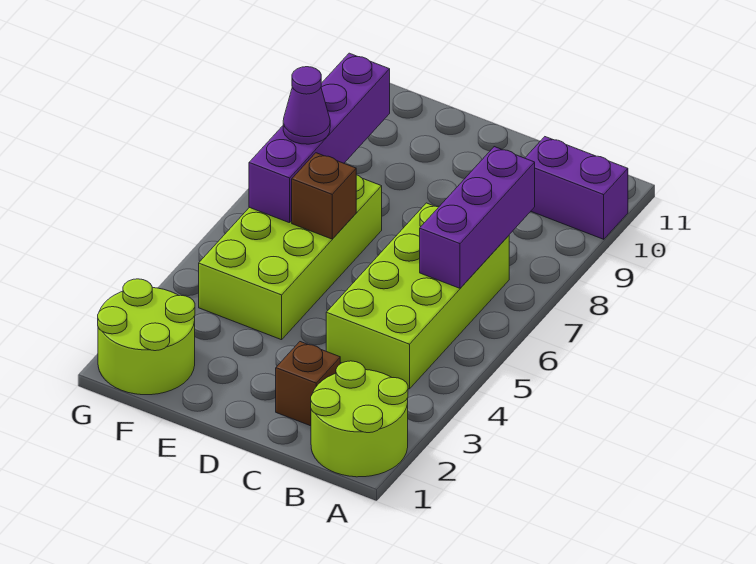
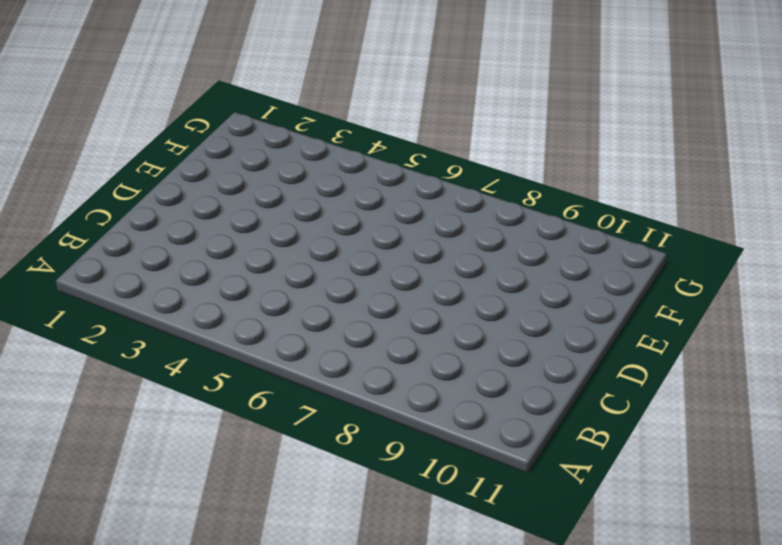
none -> lime 2x2 round brick [311,361,408,477]
none -> purple 1x2 brick [525,137,628,239]

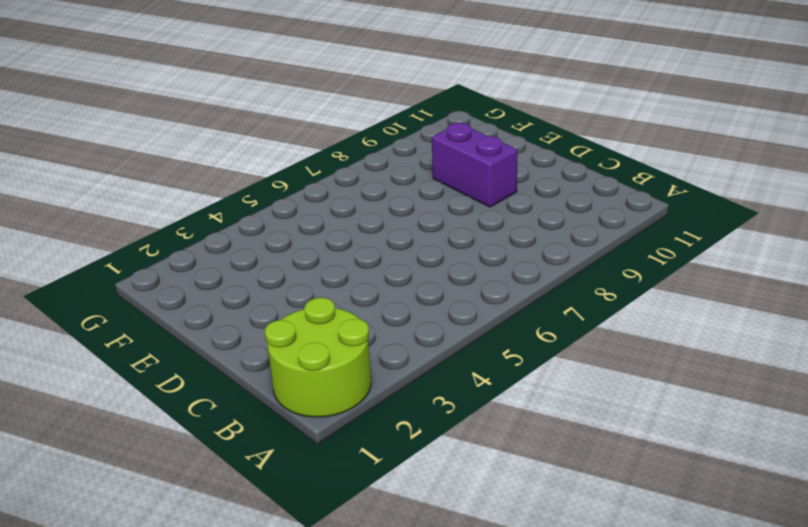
purple 1x2 brick [432,123,517,207] -> purple 1x2 brick moved to [525,137,628,239]
none -> lime 2x4 brick [326,203,509,389]
none -> brown 1x1 brick [276,342,340,426]

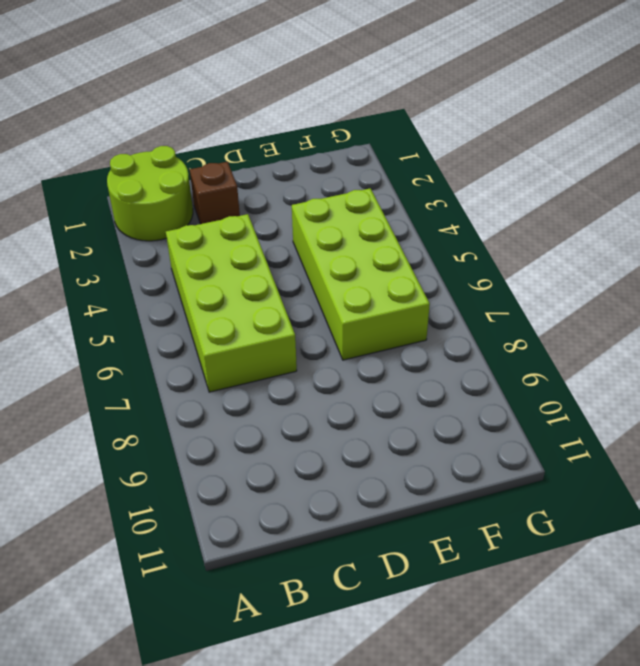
none -> purple 1x2 brick [525,137,628,239]
none -> lime 2x2 round brick [98,279,195,395]

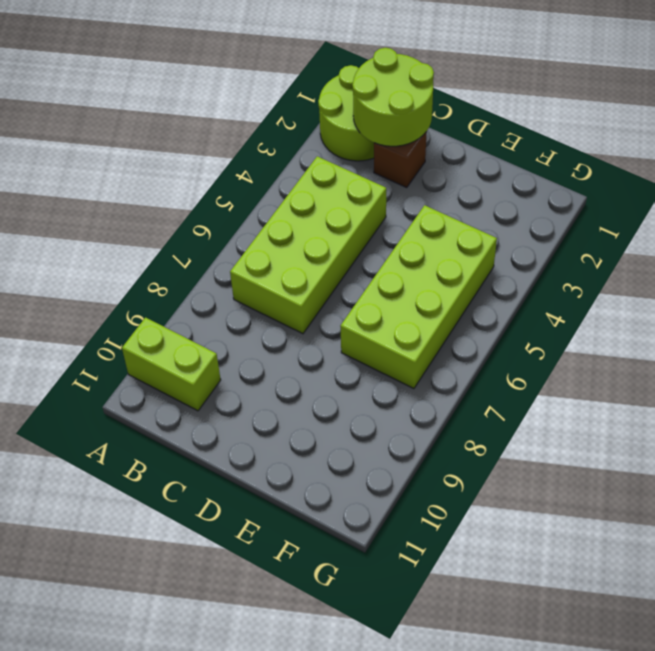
lime 1x2 brick [122,318,221,411] -> purple 1x2 brick [525,137,628,239]
lime 2x2 round brick [352,48,434,146] -> lime 2x2 round brick moved to [98,279,195,395]
none -> purple 1x3 brick [420,147,535,288]
none -> brown 1x1 brick [292,153,356,239]

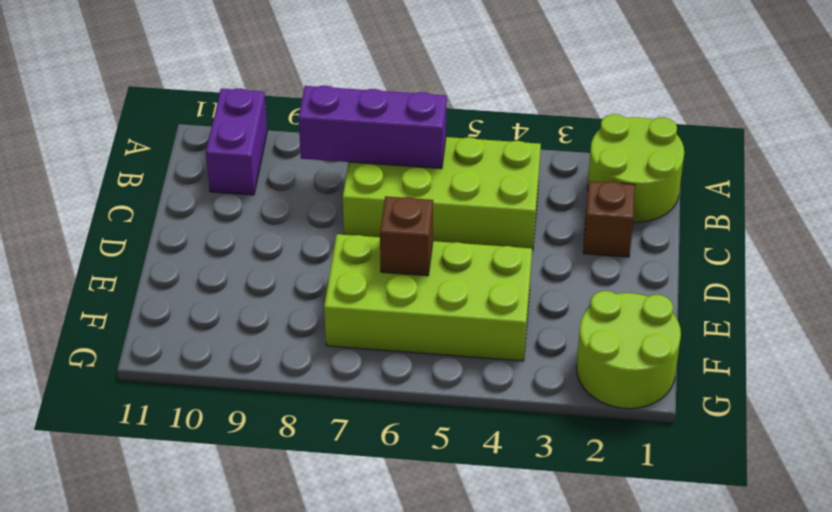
none -> purple 1x4 brick [249,53,390,223]
none -> purple 1x1 cone [283,67,330,144]

